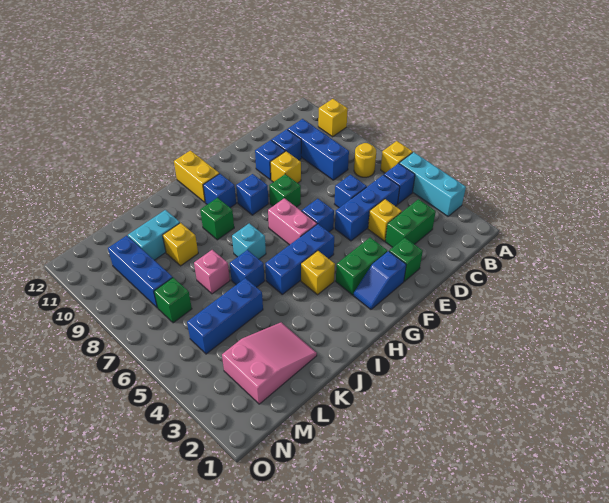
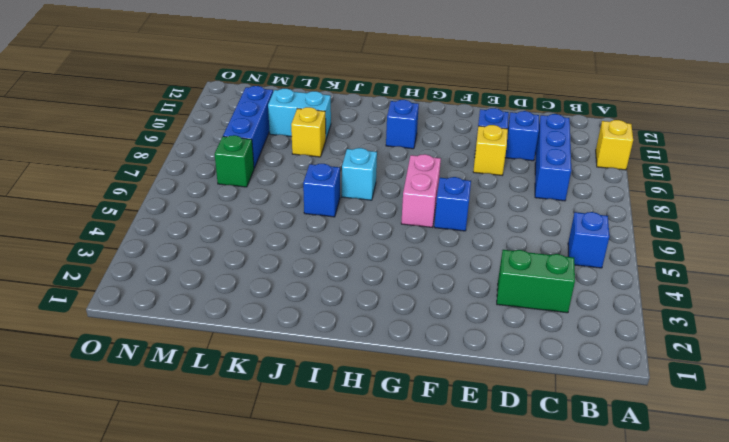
none -> cyan 1x3 brick [399,152,466,216]
none -> yellow 1x1 brick [381,141,413,173]
none -> yellow 1x1 round brick [354,143,376,177]
none -> blue 1x3 brick [335,175,400,241]

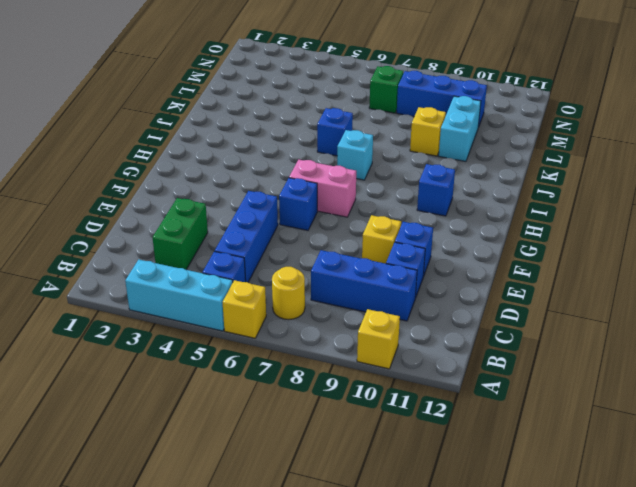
none -> yellow 1x1 brick [368,199,402,241]
none -> blue 1x1 brick [335,175,367,208]
none -> green 1x1 brick [389,238,423,281]
none -> blue 1x2 slope [354,251,406,309]

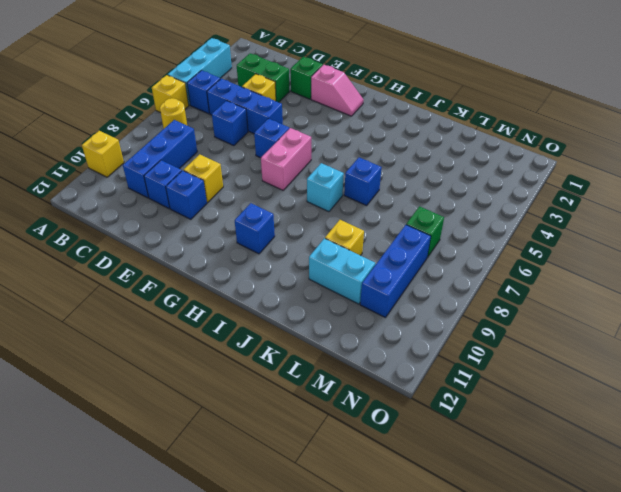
pink 1x2 slope [311,65,364,116] -> blue 1x2 slope [354,251,406,309]
none -> green 1x2 brick [336,238,387,295]
none -> green 1x1 brick [269,174,301,207]
none -> blue 1x3 brick [265,224,334,294]
none -> blue 1x1 brick [236,174,268,215]

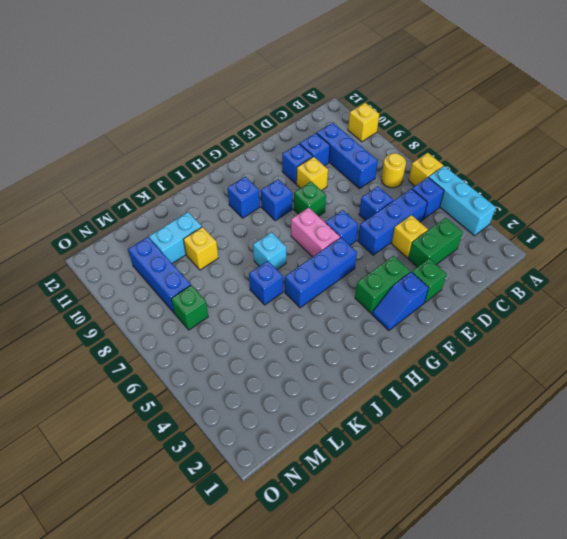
none -> yellow 1x1 brick [301,251,335,295]
none -> yellow 1x2 brick [174,151,219,202]
none -> green 1x1 brick [200,198,234,240]
none -> pink 2x3 slope [222,323,317,404]

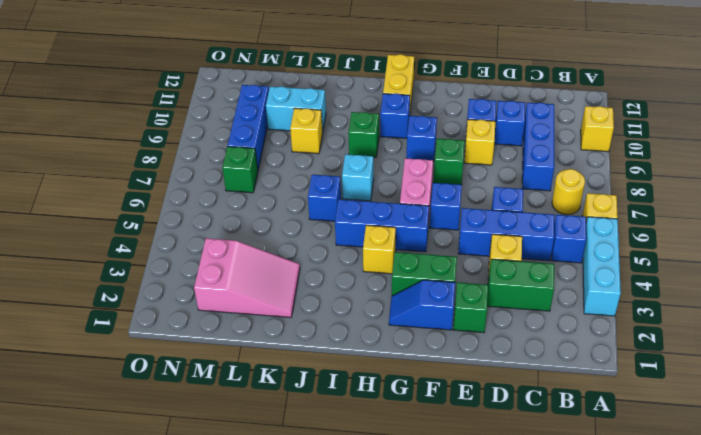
none -> blue 1x3 brick [187,278,263,354]
none -> pink 1x1 brick [194,250,230,294]

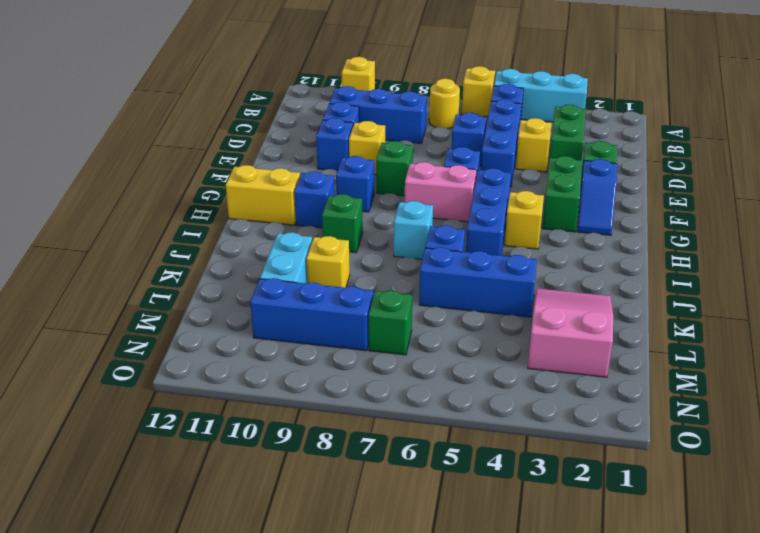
blue 1x3 brick [419,247,537,317] -> blue 1x3 brick turned to [187,278,263,354]
none -> pink 1x1 brick [194,250,230,294]

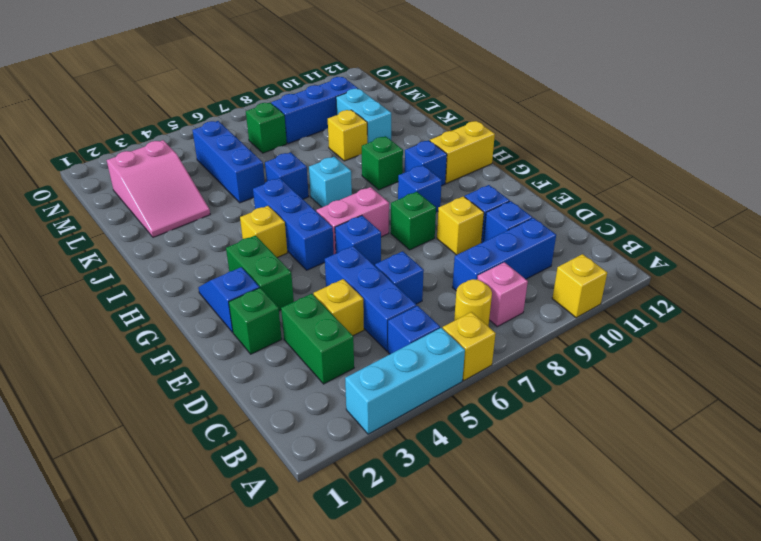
pink 1x1 brick [477,262,528,327] -> pink 1x1 brick moved to [194,250,230,294]

